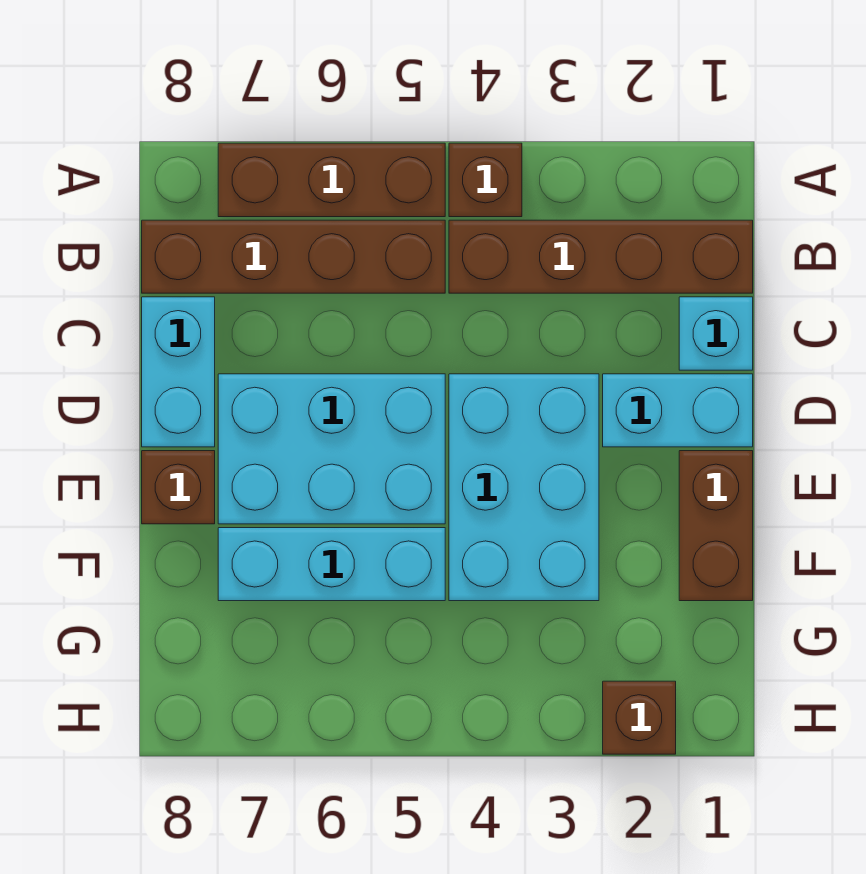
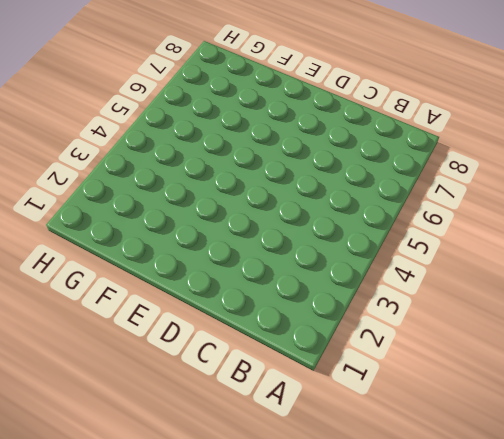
none -> brown 1x1 brick [449,143,522,217]
none -> brown 1x3 brick [218,143,445,217]
none -> brown 1x4 brick [449,220,753,293]

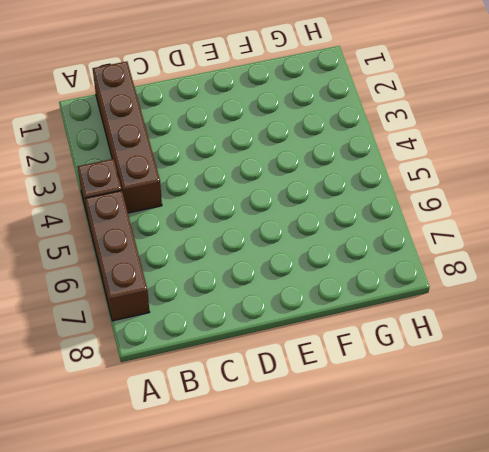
none -> brown 1x4 brick [142,220,445,293]
none -> cyan 1x1 brick [679,297,753,370]
none -> cyan 1x2 brick [142,297,215,447]

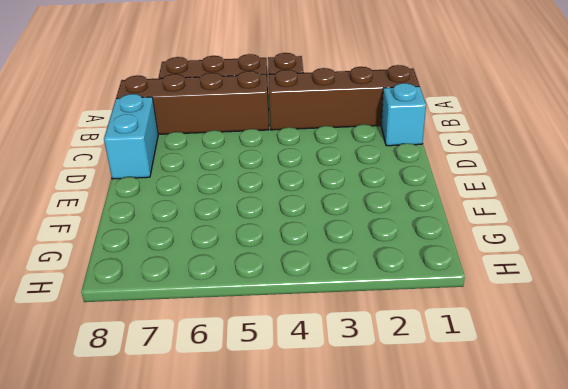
none -> cyan 1x2 brick [603,374,753,447]
none -> cyan 2x3 brick [449,374,599,601]
none -> cyan 2x3 brick [218,374,445,524]

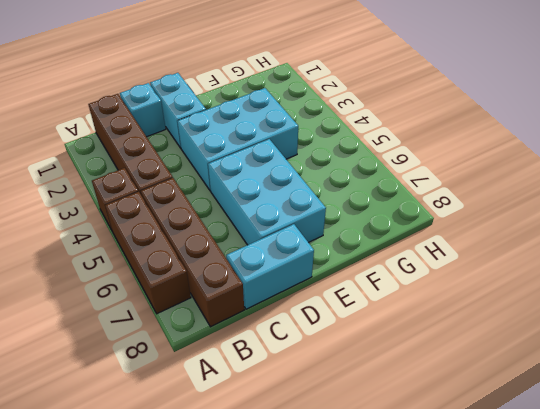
none -> brown 1x2 brick [679,451,753,601]
none -> brown 1x1 brick [142,451,215,524]
none -> cyan 1x3 brick [218,528,445,601]

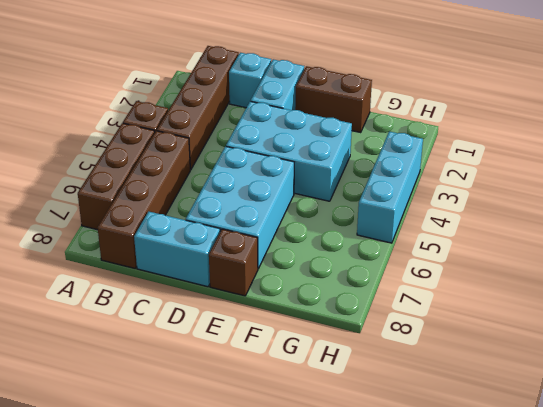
cyan 1x3 brick [357,131,423,243] -> cyan 1x3 brick moved to [218,528,445,601]
none -> brown 1x1 brick [603,681,676,754]

